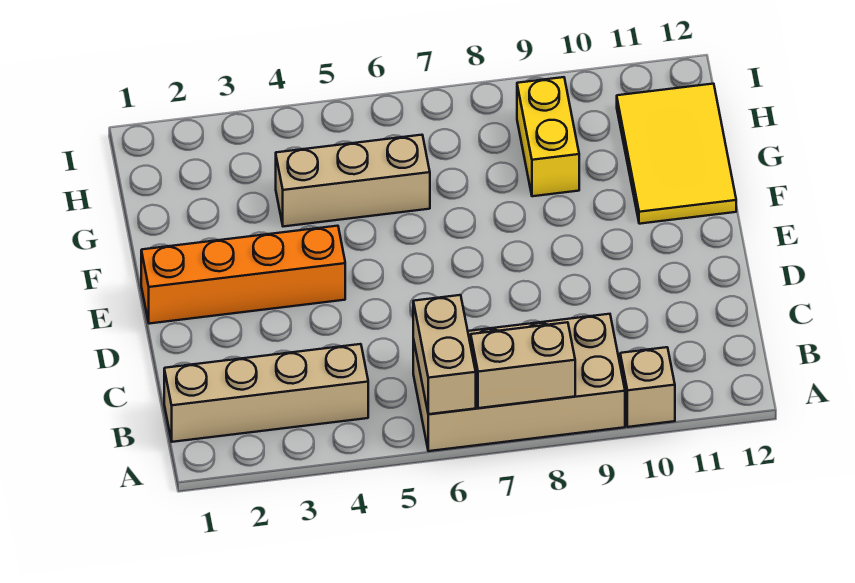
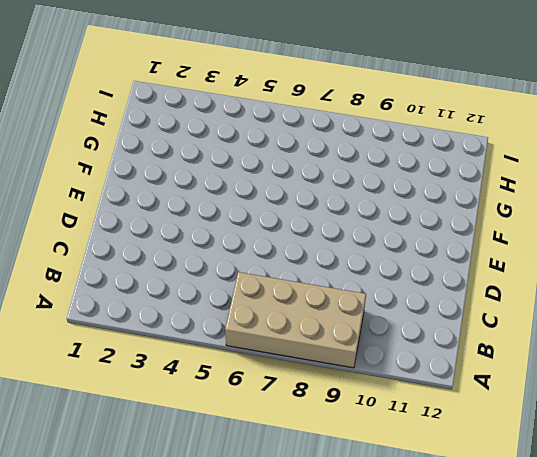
none -> tan 1x1 brick [620,347,675,427]
none -> tan 1x4 brick [164,344,368,442]

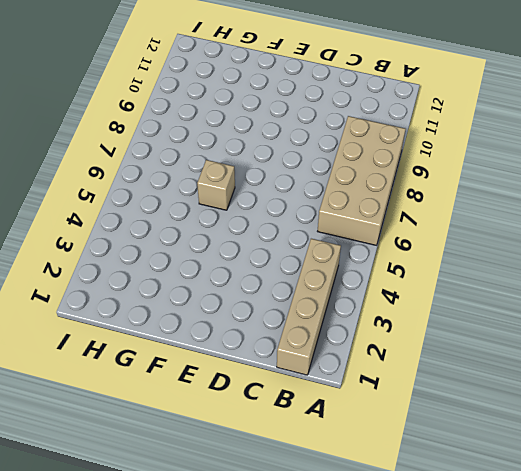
tan 1x1 brick [197,160,235,210] -> tan 1x1 brick moved to [620,347,675,427]
none -> orange 1x4 brick [141,226,345,324]
none -> yellow 2x3 tile [617,84,736,224]

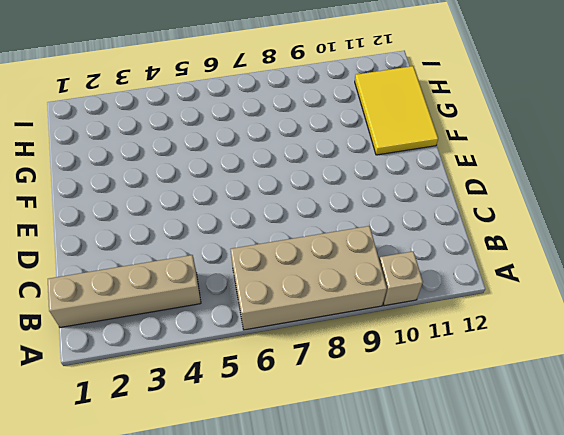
none -> orange 1x4 brick [141,226,345,324]
none -> tan 1x3 brick [276,135,430,227]

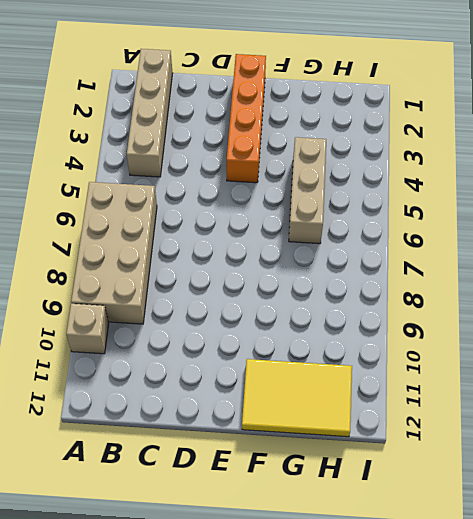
none -> yellow 1x2 brick [517,77,579,196]
none -> tan 1x2 brick [413,295,476,414]

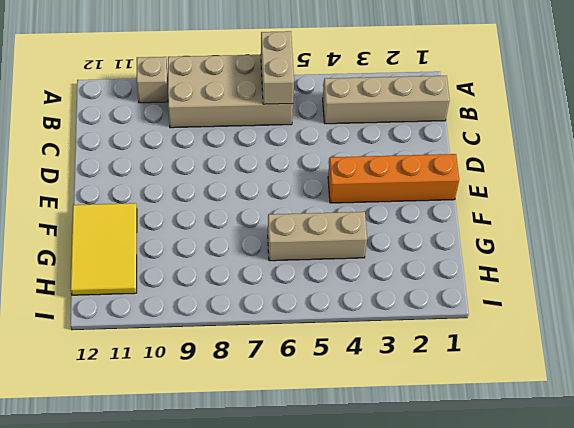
none -> yellow 1x2 brick [517,77,579,196]
none -> tan 1x2 brick [471,322,575,408]

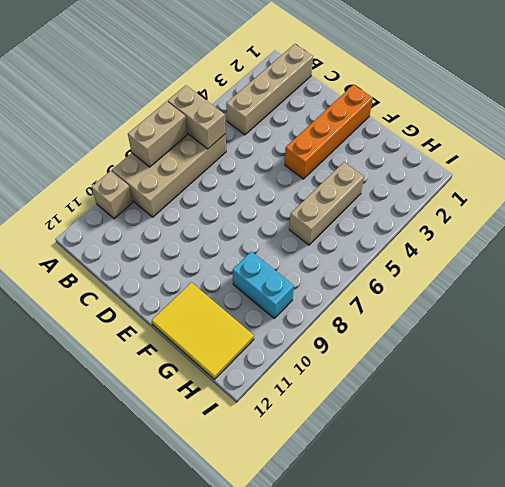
cyan 1x2 brick [233,251,294,318] -> yellow 1x2 brick [517,77,579,196]

